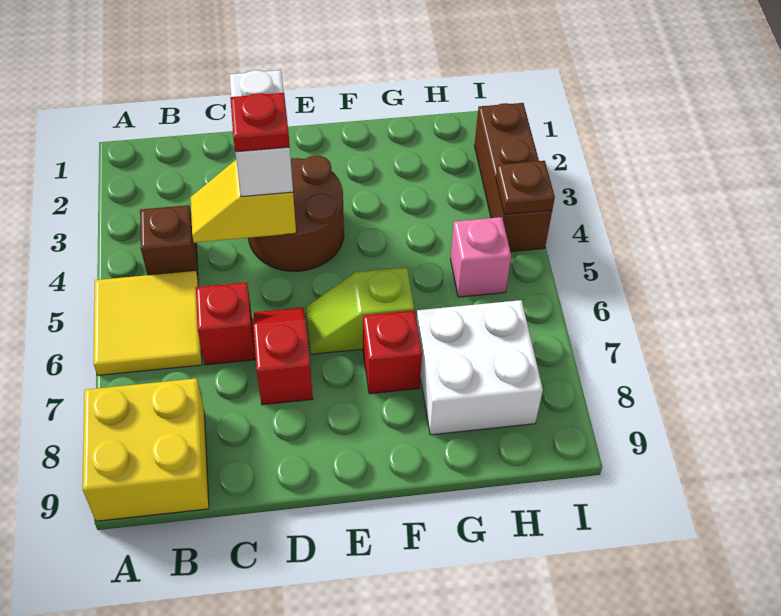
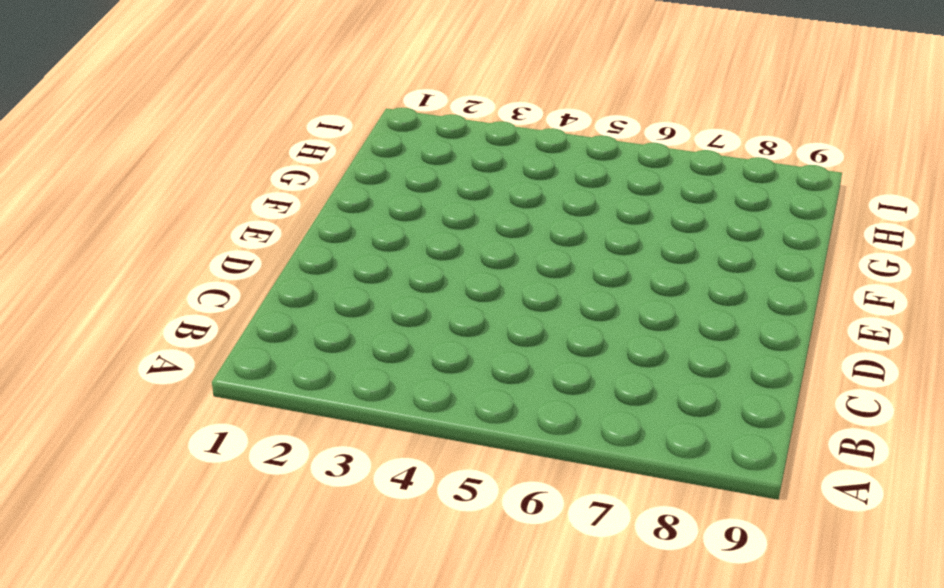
none -> yellow 2x2 tile [94,271,202,375]
none -> yellow 2x2 brick [83,378,209,521]
none -> brown 1x1 brick [140,205,198,278]

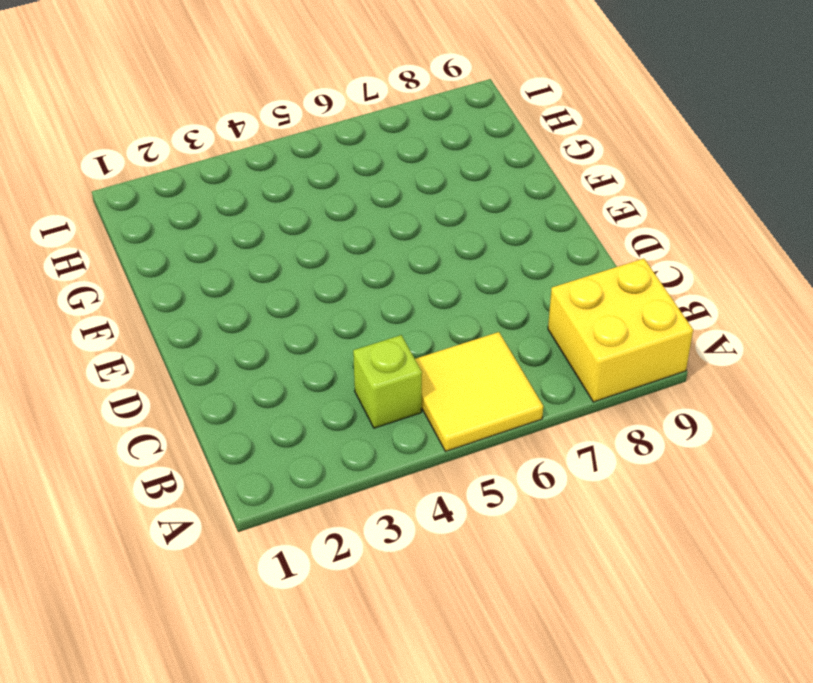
lime 1x1 brick [353,335,422,428] -> brown 1x1 brick [140,205,198,278]
none -> red 1x1 brick [196,282,255,365]
none -> brown 2x2 round brick [248,155,344,271]
none -> red 1x2 slope [253,307,313,405]

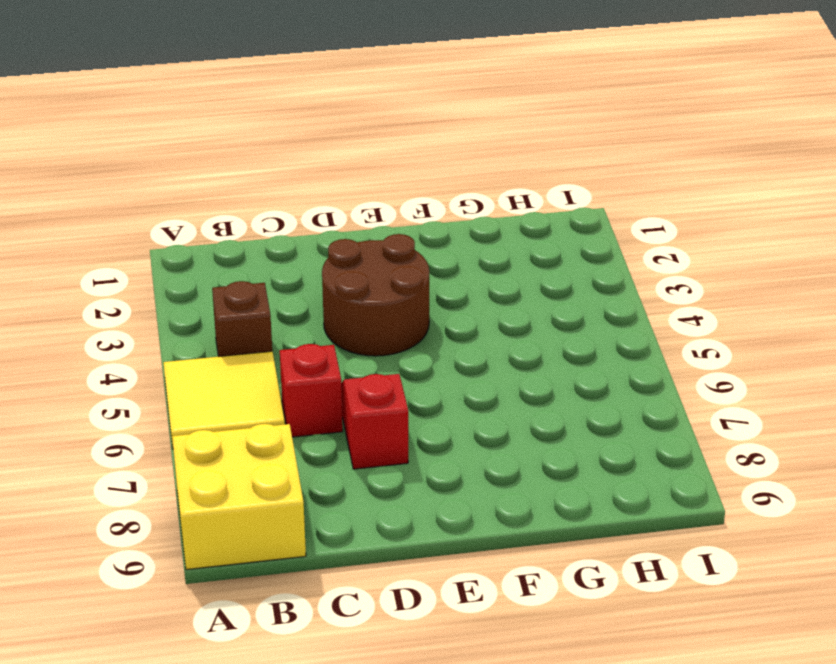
none -> lime 1x2 slope [306,267,414,354]
none -> red 1x1 brick [363,311,422,394]
none -> white 2x2 brick [417,300,543,435]

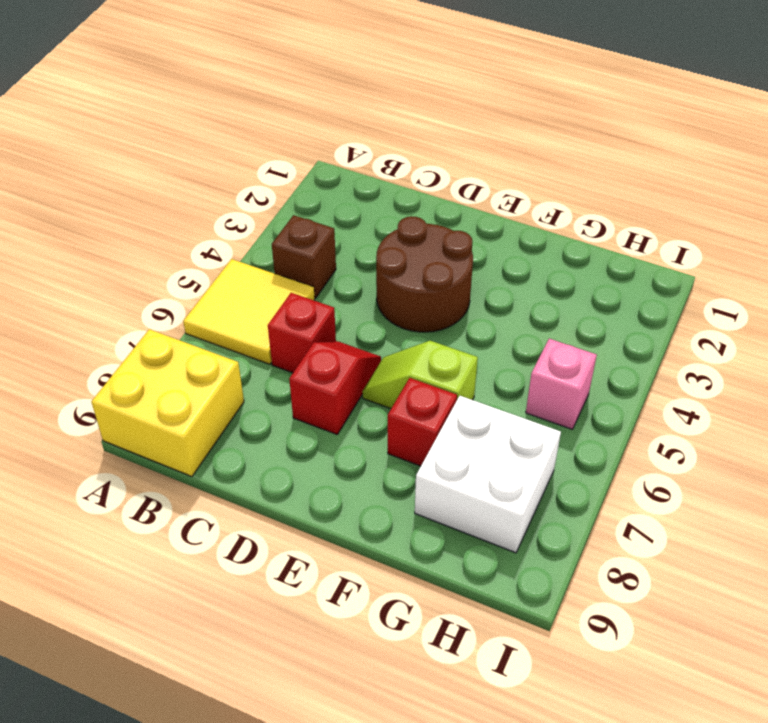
none -> brown 1x3 brick [474,103,552,252]
none -> yellow 1x2 slope [191,160,296,243]
none -> brown 1x1 plate [496,161,555,215]

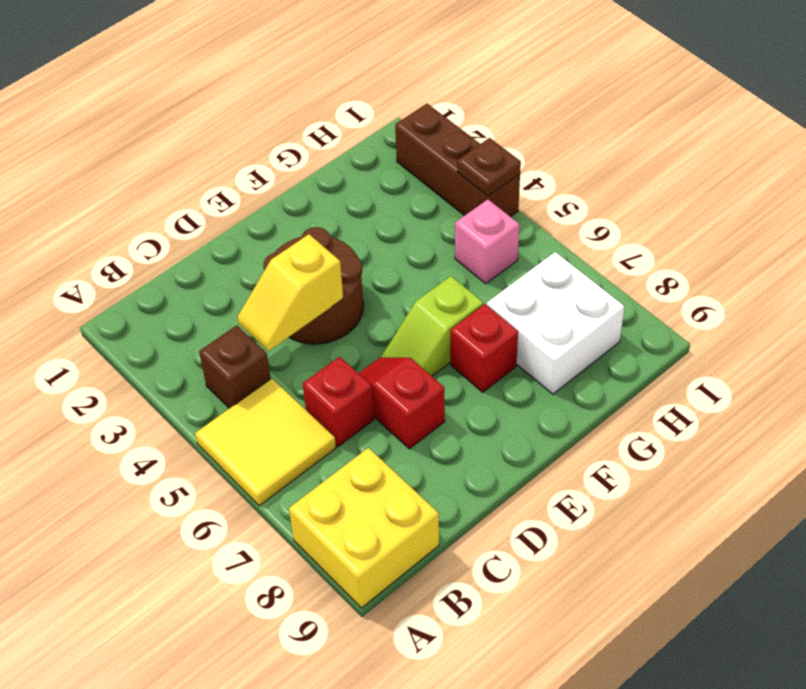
none -> white 1x2 brick [229,70,293,197]
none -> red 1x1 plate [230,93,290,152]

